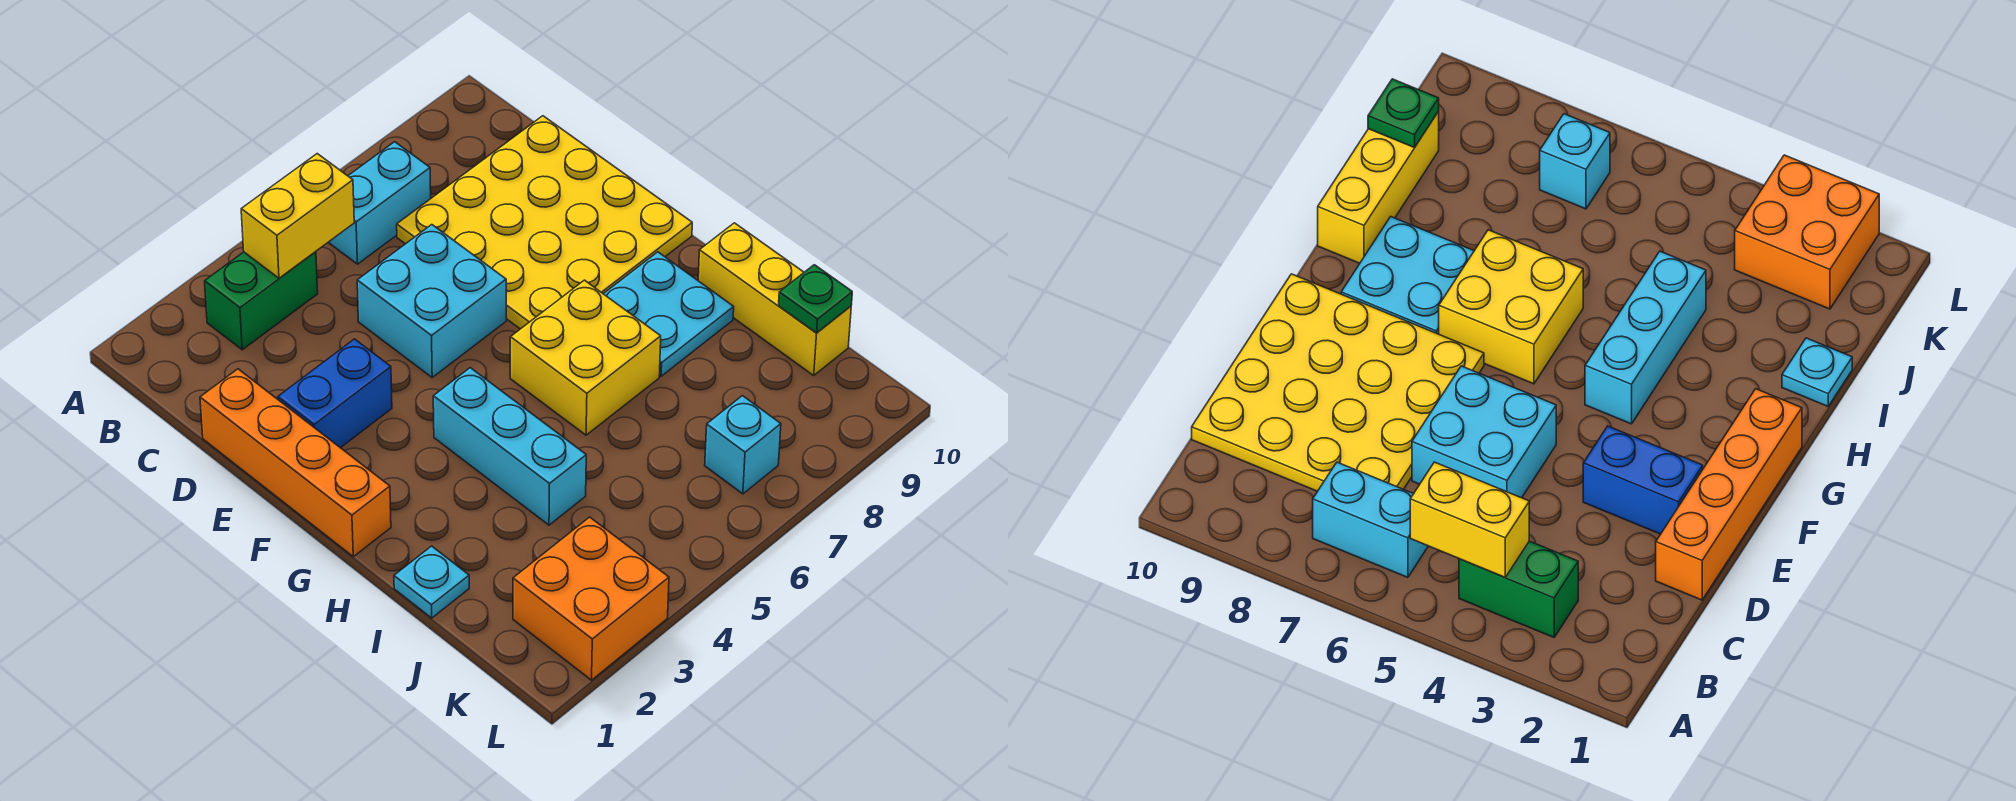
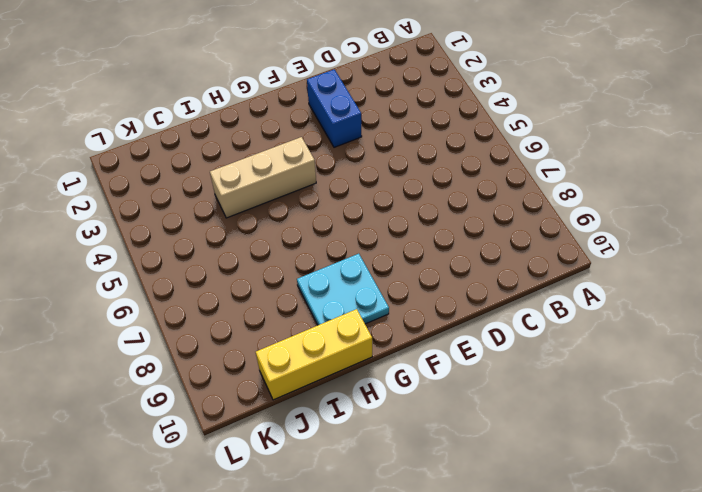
tan 1x3 brick [210,137,316,218] -> cyan 1x3 brick [433,368,586,525]
none -> green 1x2 brick [205,252,318,350]
none -> cyan 1x2 brick [328,142,431,264]
none -> yellow 4x4 plate [397,116,692,329]

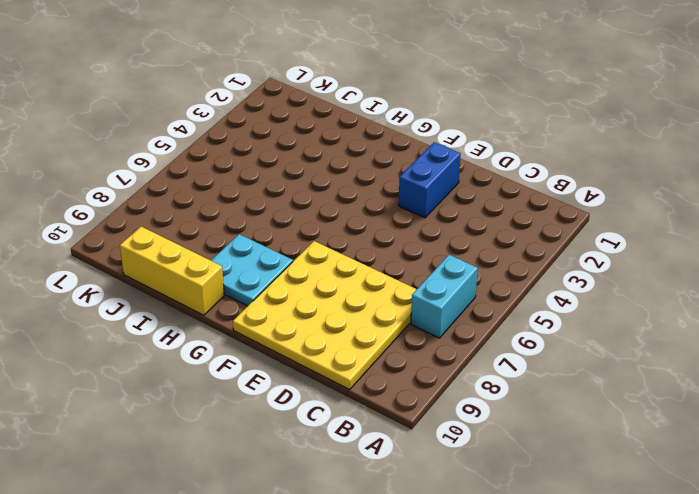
none -> green 1x2 brick [205,252,318,350]
none -> orange 1x4 brick [200,369,391,557]
none -> cyan 2x2 brick [357,225,506,377]

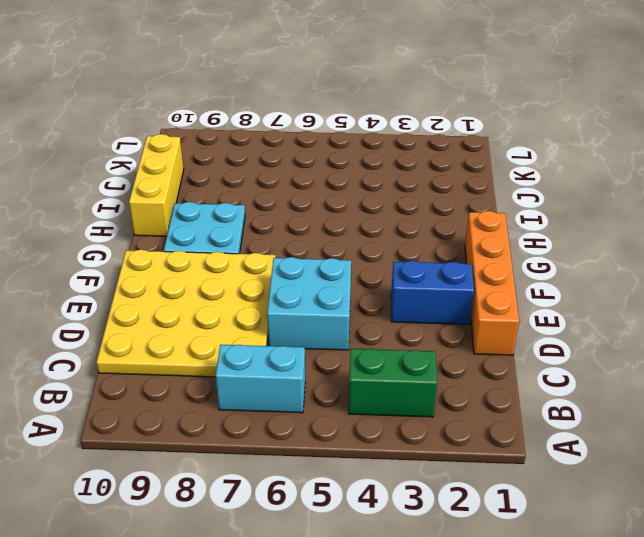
none -> cyan 1x3 brick [433,368,586,525]
none -> yellow 2x2 brick [510,280,661,435]
none -> cyan 1x1 plate [394,546,469,618]

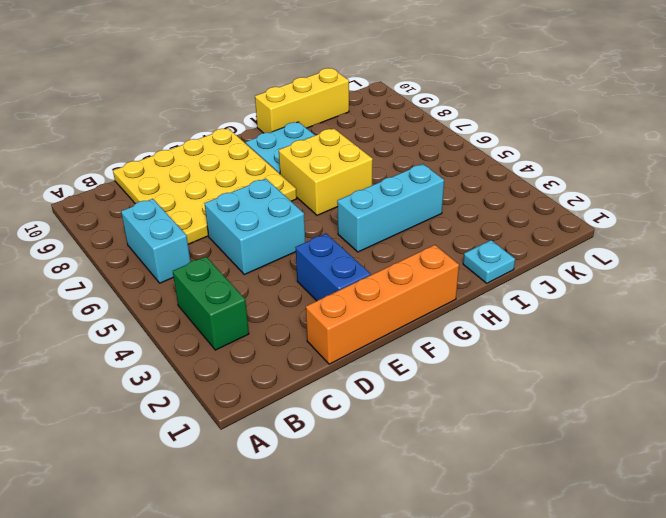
none -> orange 2x2 brick [513,517,669,680]
none -> cyan 1x1 brick [705,396,781,494]
none -> yellow 1x2 brick [241,154,354,278]

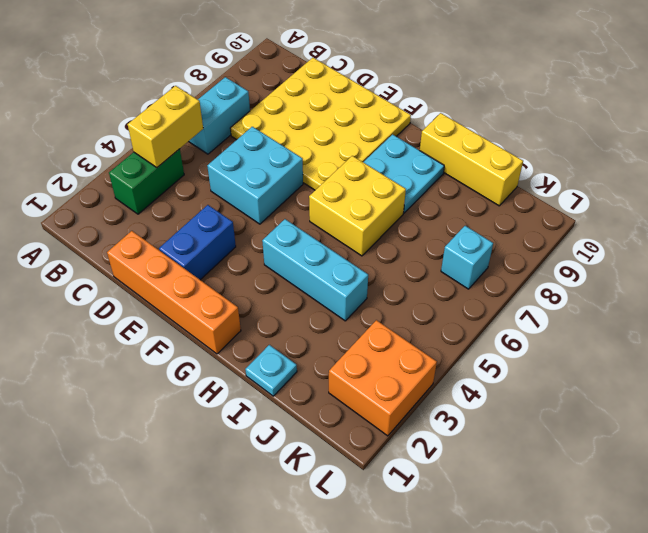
none -> green 1x1 plate [779,265,852,333]

